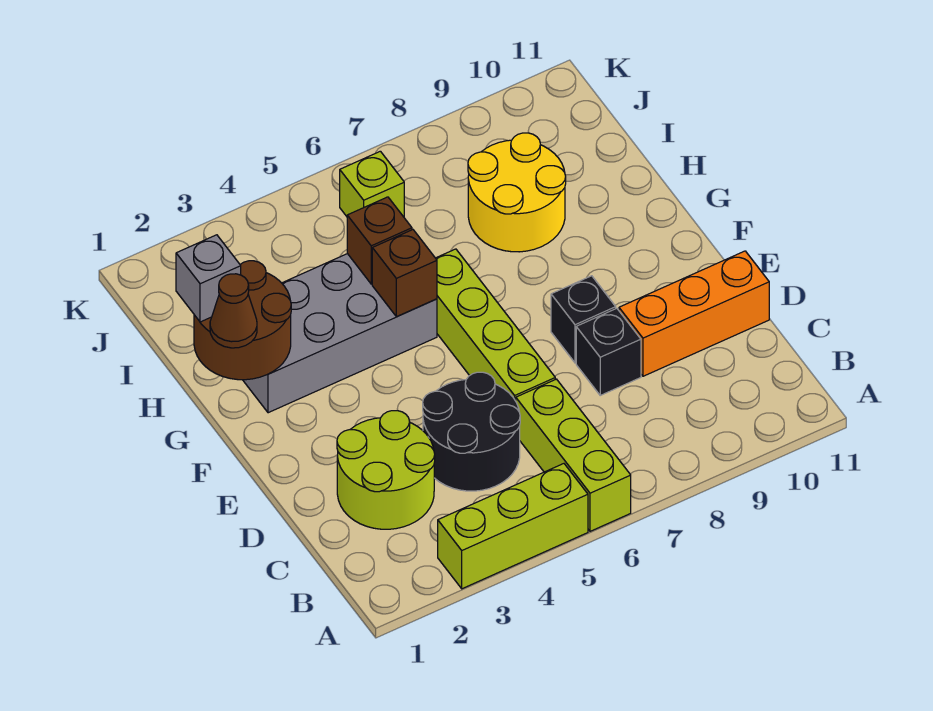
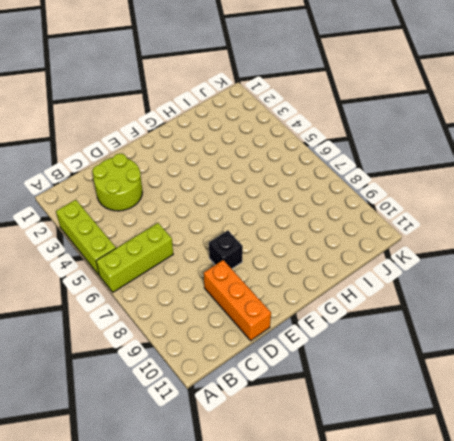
none -> black 2x2 round brick [423,372,520,491]
none -> lime 1x4 brick [436,249,555,401]
none -> black 1x1 brick [576,308,641,395]

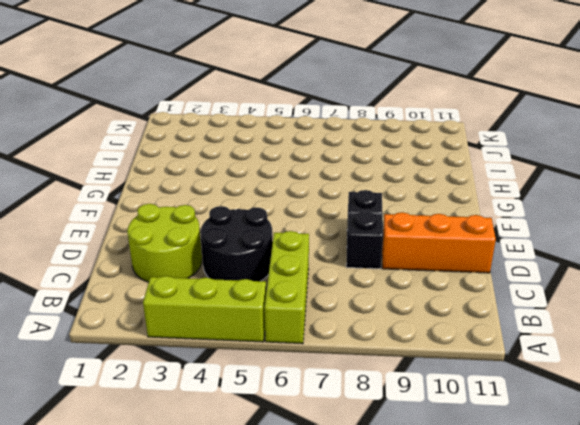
none -> lime 1x4 brick [436,249,555,401]
none -> grey 2x4 brick [243,254,437,413]
none -> yellow 2x2 round brick [468,133,566,252]

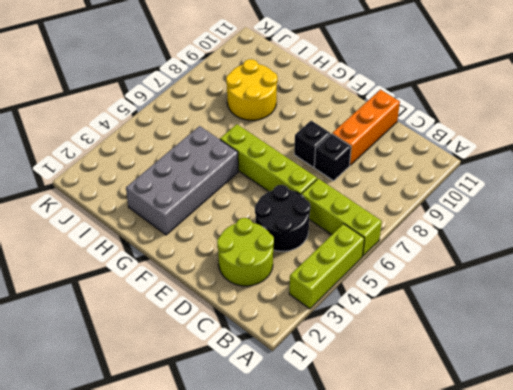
none -> lime 1x1 brick [340,151,404,217]
none -> brown 2x2 round brick [194,261,291,380]
none -> brown 1x1 brick [372,230,437,317]

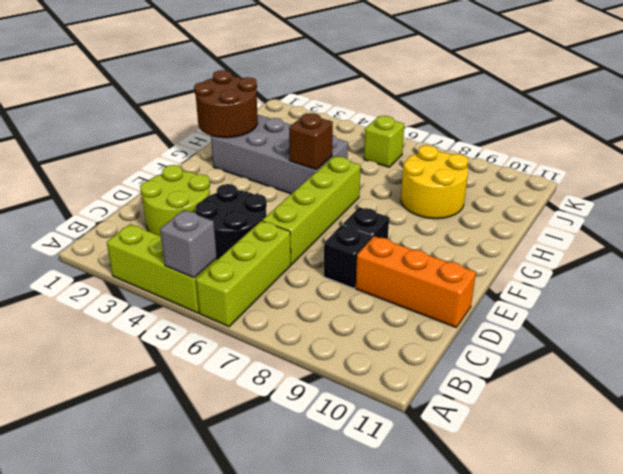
grey 1x1 brick [160,210,217,278] -> grey 1x1 brick moved to [176,235,241,322]
none -> brown 1x1 brick [347,197,412,284]
none -> brown 1x1 cone [210,274,257,348]

